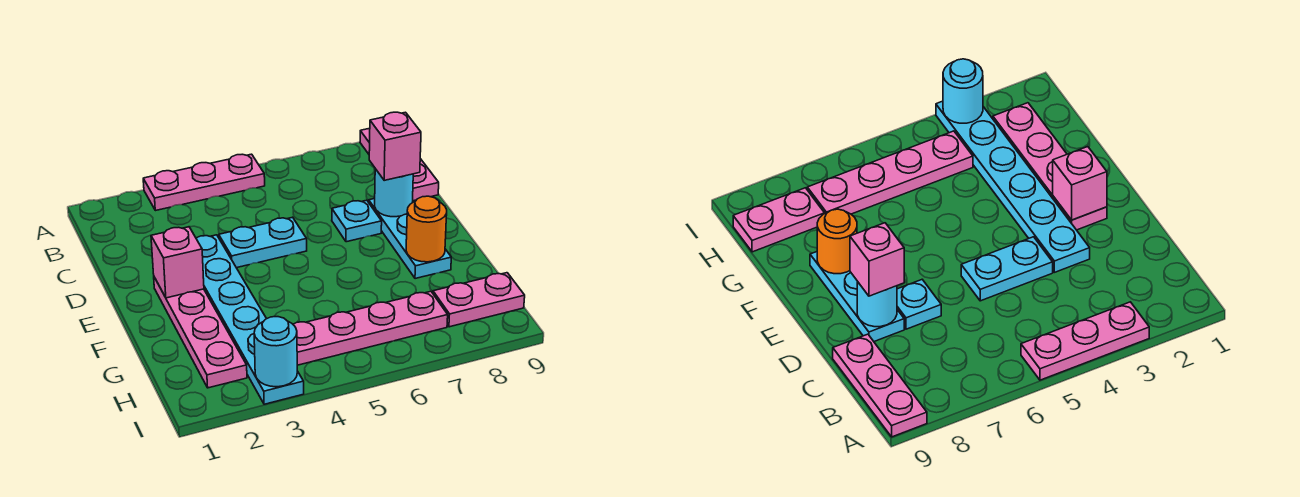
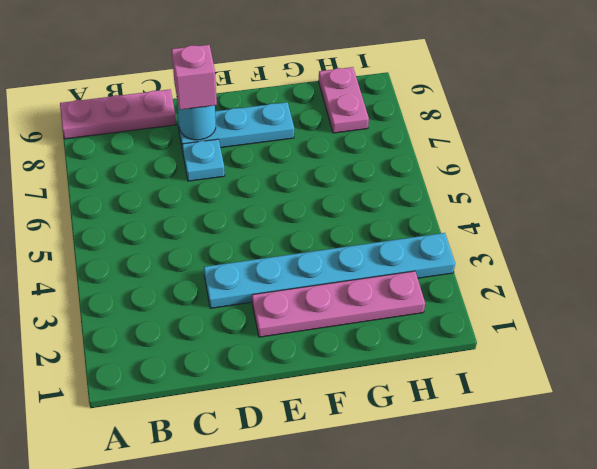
none -> pink 1x3 plate [143,154,265,211]
none -> cyan 1x2 plate [219,217,307,268]
none -> pink 1x4 plate [293,291,448,365]

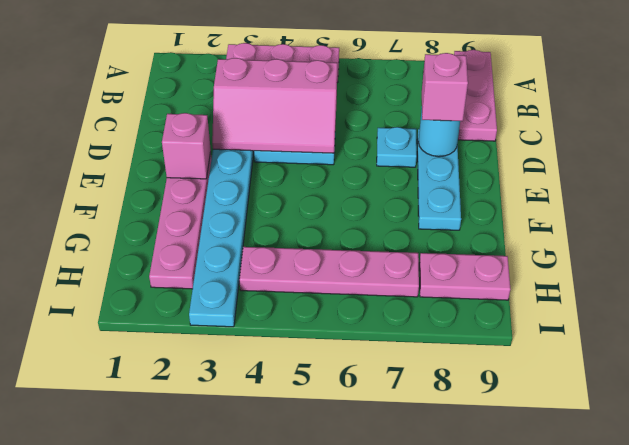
pink 2x3 slope [212,58,337,153] -> none
none -> orange 1x1 round brick [406,196,447,262]
none -> cyan 1x1 round brick [254,317,297,387]

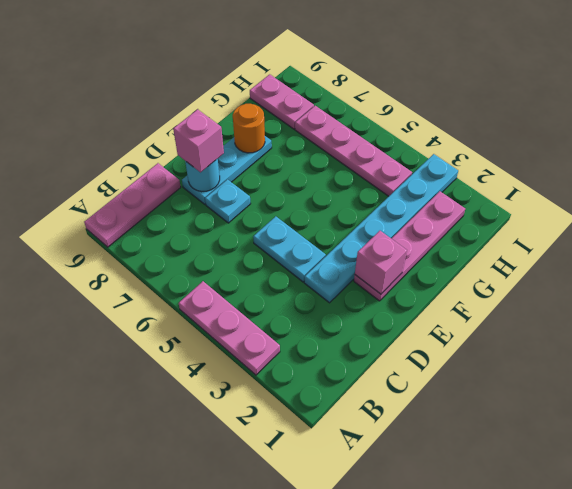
none -> cyan 1x1 round brick [254,317,297,387]

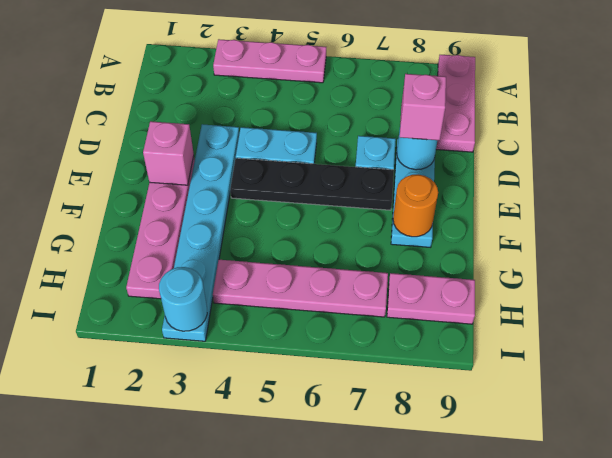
black 1x4 plate [230,158,394,210] -> none

